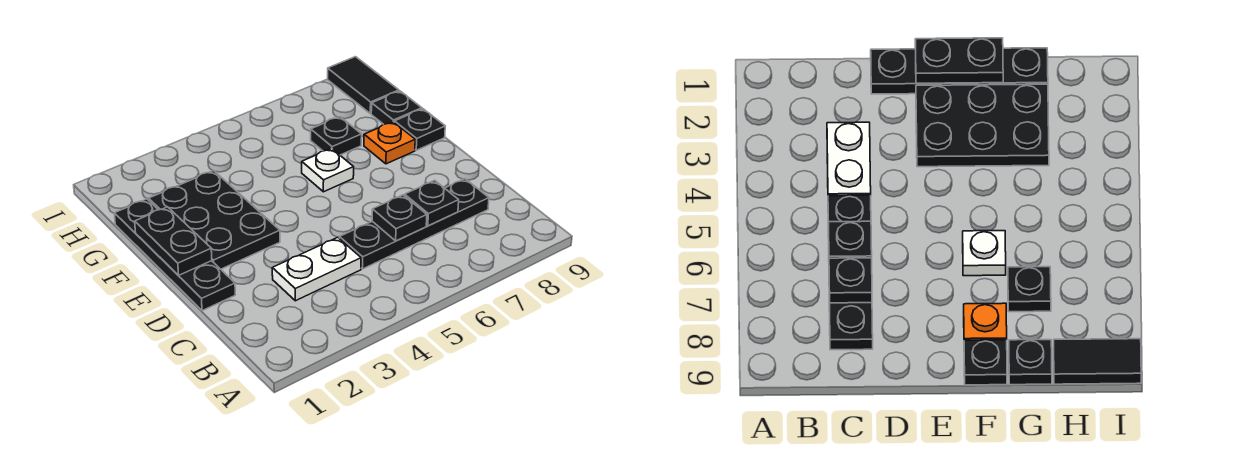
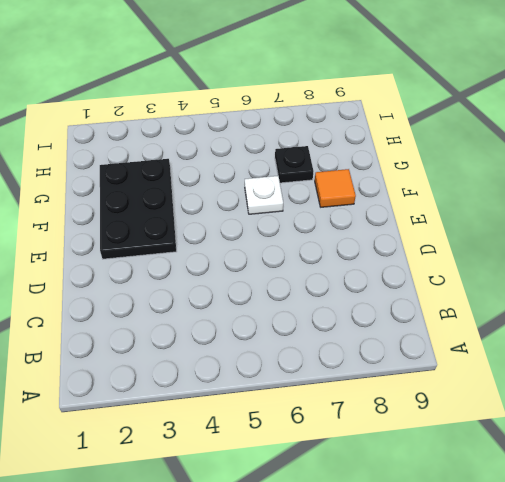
orange 1x1 tile [315,169,356,207] -> orange 1x1 plate [364,122,415,164]
none -> white 1x2 plate [272,237,361,301]
none -> black 1x4 plate [339,179,489,269]
none -> black 1x4 plate [114,199,235,311]

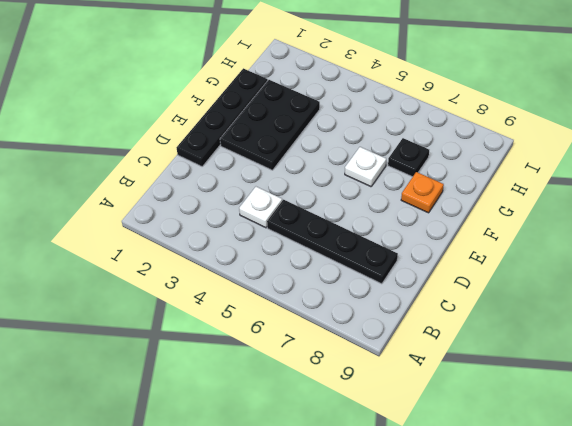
white 1x1 plate [239,187,282,228] -> white 1x2 plate [272,237,361,301]
none -> black 1x1 plate [394,109,445,150]
none -> black 1x1 plate [371,91,422,124]
none -> black 1x2 tile [328,57,399,114]

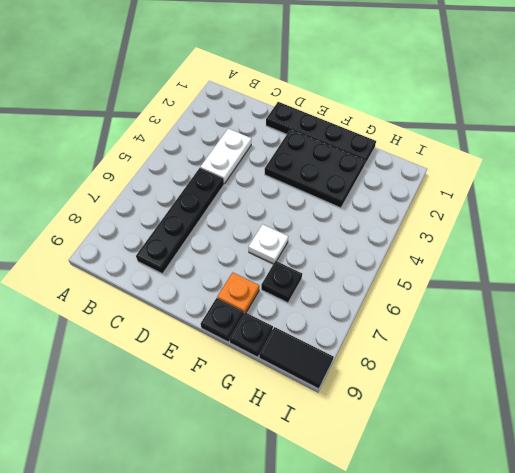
none -> black 1x1 plate [372,195,427,241]
none -> black 1x1 plate [405,180,459,226]
none -> black 1x2 plate [135,207,212,275]

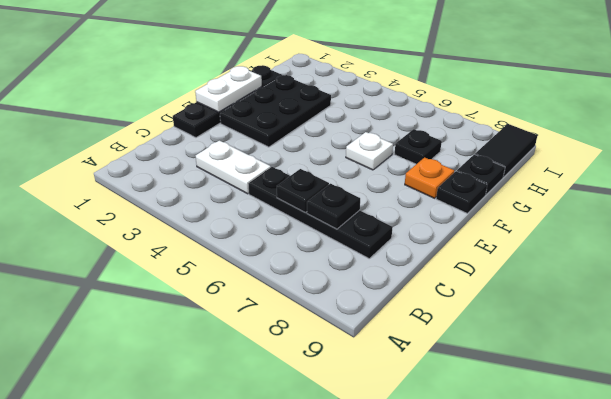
white 1x2 plate [195,66,262,112] -> black 1x2 plate [135,207,212,275]

